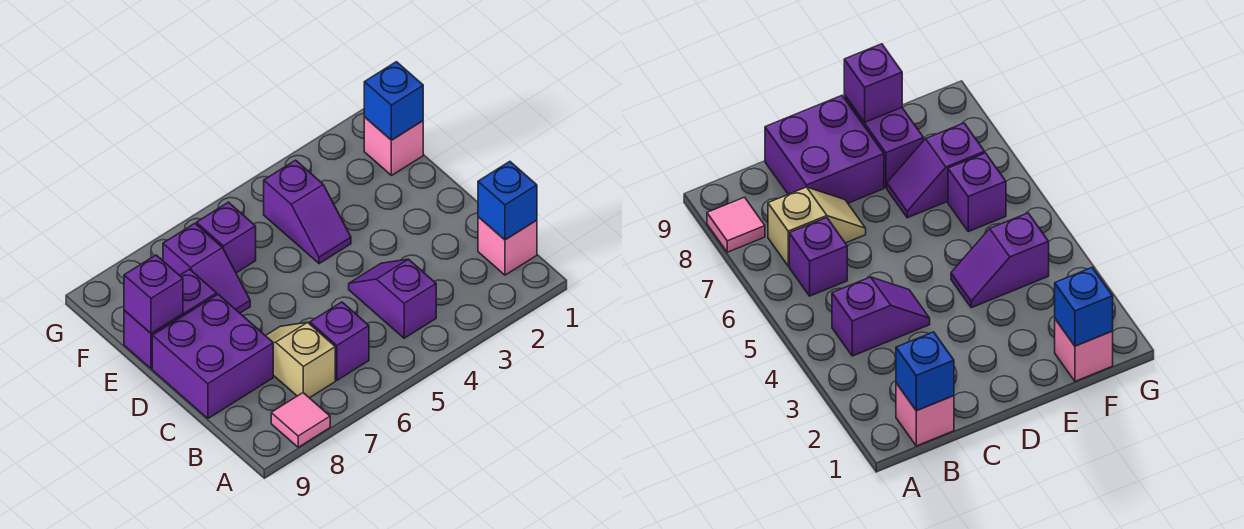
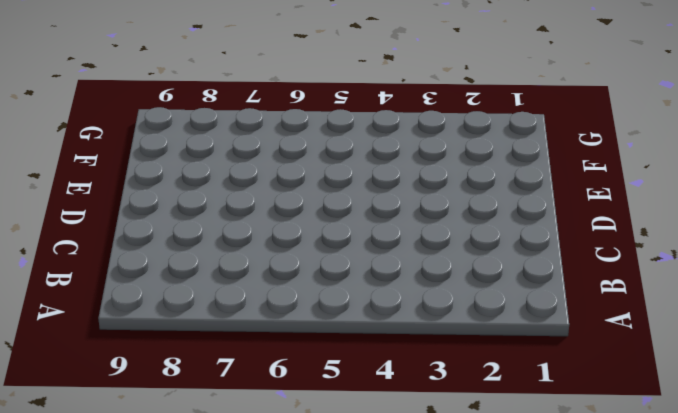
none -> pink 1x1 tile [271,393,330,447]
none -> pink 1x1 brick [478,217,537,275]
none -> purple 1x2 slope [349,259,436,338]

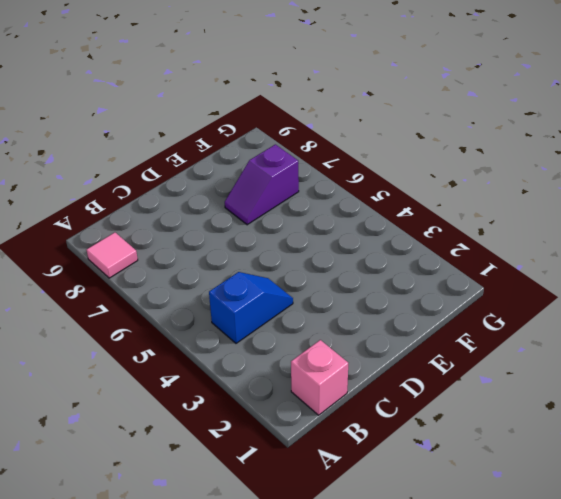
blue 1x2 slope [209,272,293,343] -> purple 1x2 slope [349,259,436,338]
none -> purple 1x1 brick [310,302,369,380]
none -> tan 1x2 slope [266,322,335,398]
none -> purple 2x2 brick [152,294,273,419]

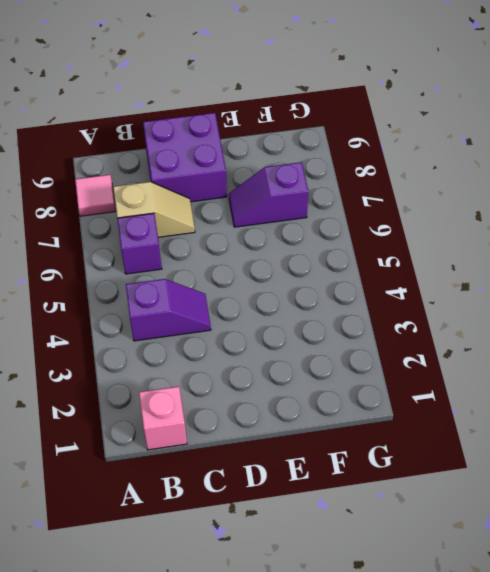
none -> purple 1x2 slope [264,160,351,264]
none -> purple 1x2 brick [124,269,217,369]
none -> pink 1x1 brick [364,117,423,176]

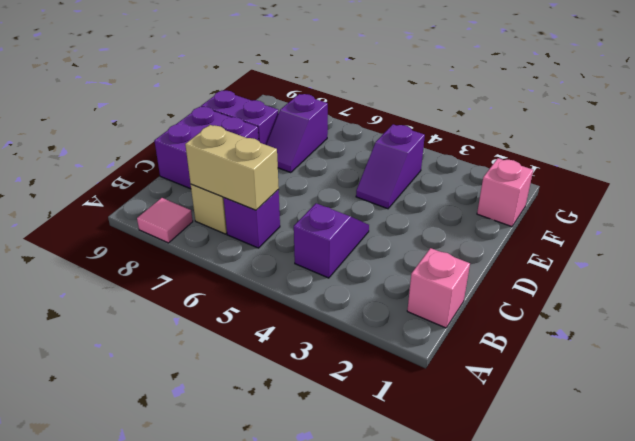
tan 1x2 brick [185,125,279,210] -> none
none -> purple 1x1 brick [197,202,256,273]
none -> blue 1x1 brick [478,162,537,240]
none -> purple 1x1 brick [124,255,183,333]

